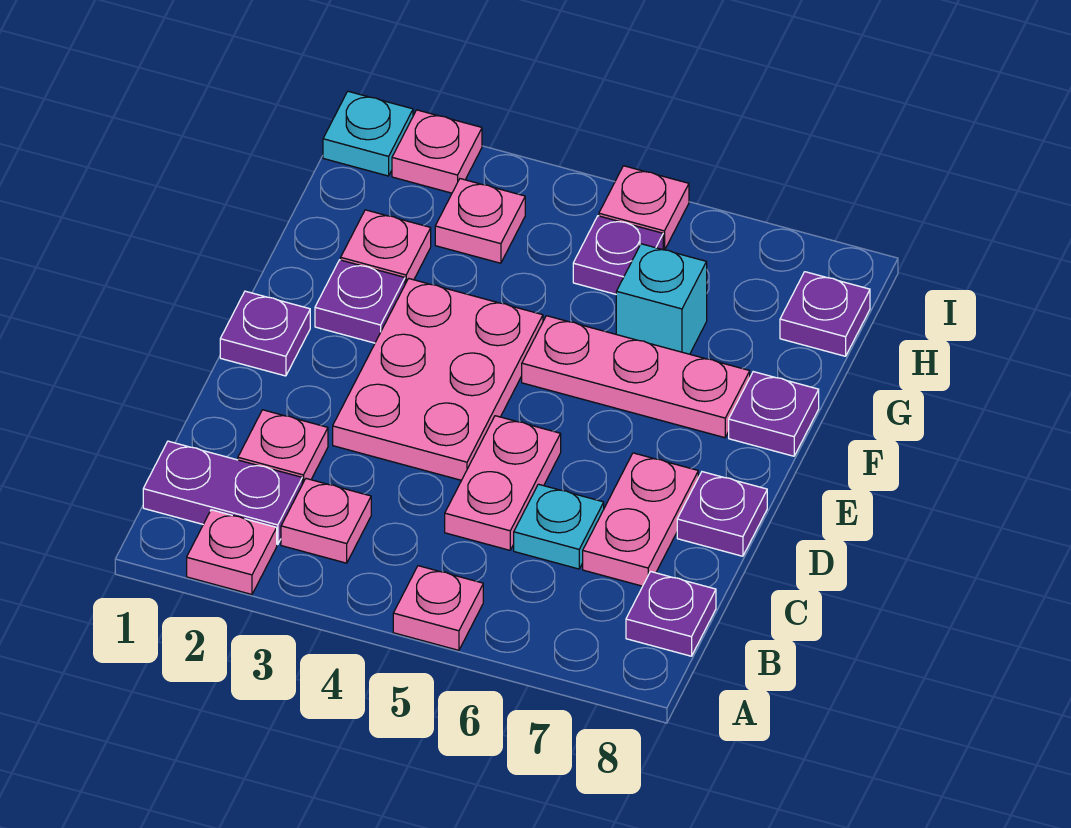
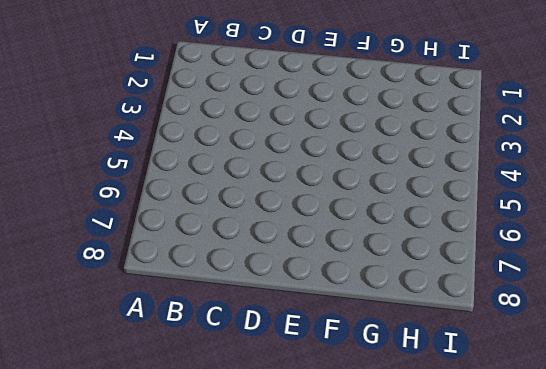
none -> pink 1x1 plate [187,510,277,594]
none -> pink 1x1 plate [393,566,483,650]
none -> purple 1x2 plate [143,441,302,545]

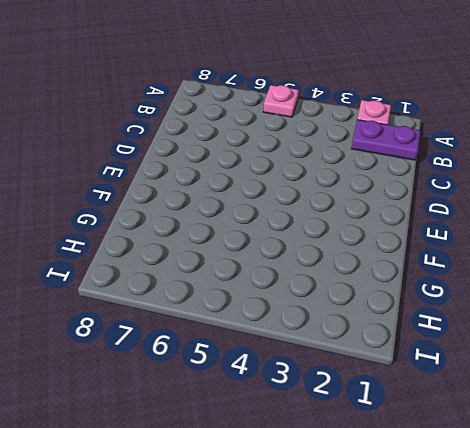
none -> pink 1x1 plate [281,479,371,563]
none -> purple 1x1 plate [626,572,716,656]
none -> pink 1x1 plate [238,410,328,484]

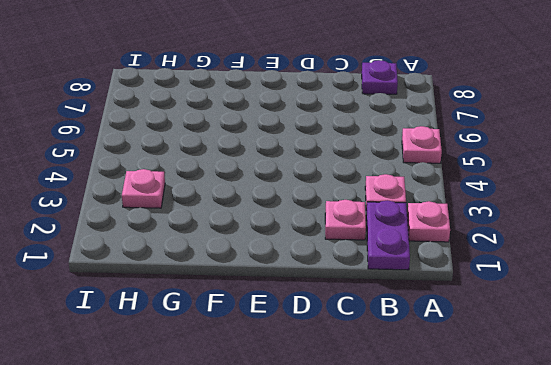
none -> pink 1x2 plate [445,416,561,550]
none -> cyan 1x1 plate [514,484,604,569]
none -> pink 1x2 plate [583,453,698,586]

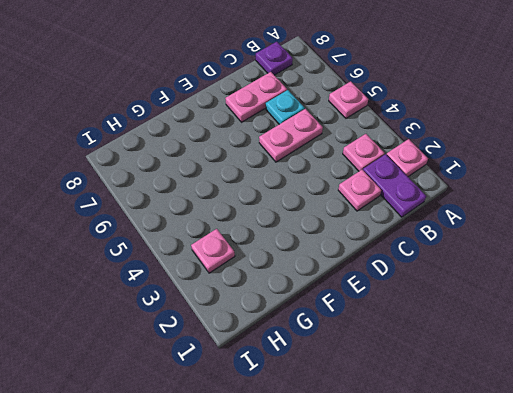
none -> pink 2x3 plate [333,279,543,480]
none -> purple 1x1 plate [677,472,767,556]
none -> purple 1x1 plate [220,291,310,376]

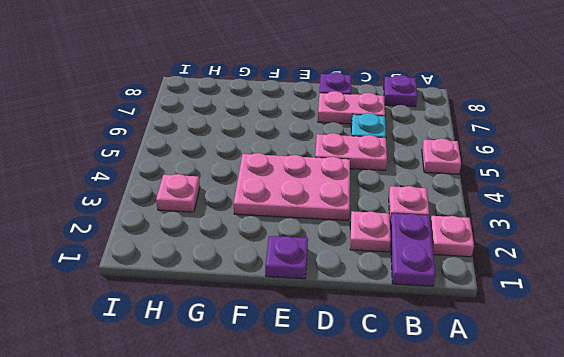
none -> purple 1x1 plate [315,260,405,343]
none -> pink 1x3 plate [522,316,750,438]
none -> purple 1x1 plate [729,372,819,456]

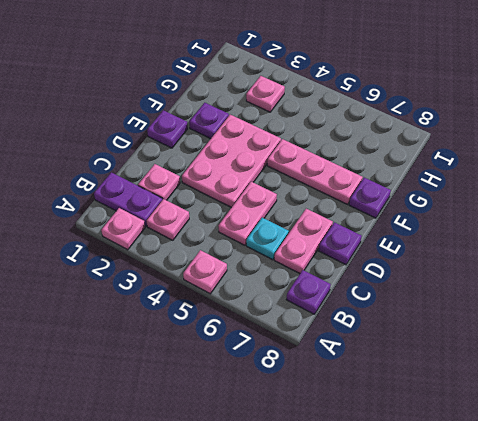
none -> pink 1x1 plate [341,210,431,284]
none -> cyan 1x1 brick [616,244,707,354]
none -> purple 1x1 plate [573,216,663,294]

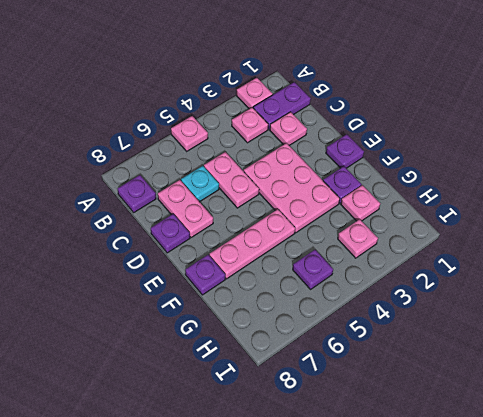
none -> cyan 1x1 brick [616,244,707,354]
none -> purple 1x1 plate [780,272,870,356]
none -> cyan 1x1 plate [323,91,413,176]

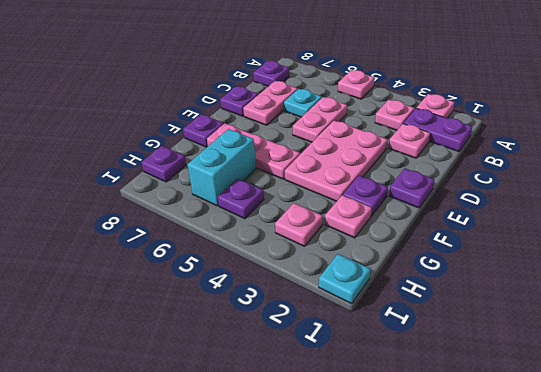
cyan 1x2 brick [187,129,256,206] -> cyan 1x1 brick [616,244,707,354]
none -> pink 1x1 plate [392,110,482,193]
none -> pink 1x1 plate [599,166,689,250]

